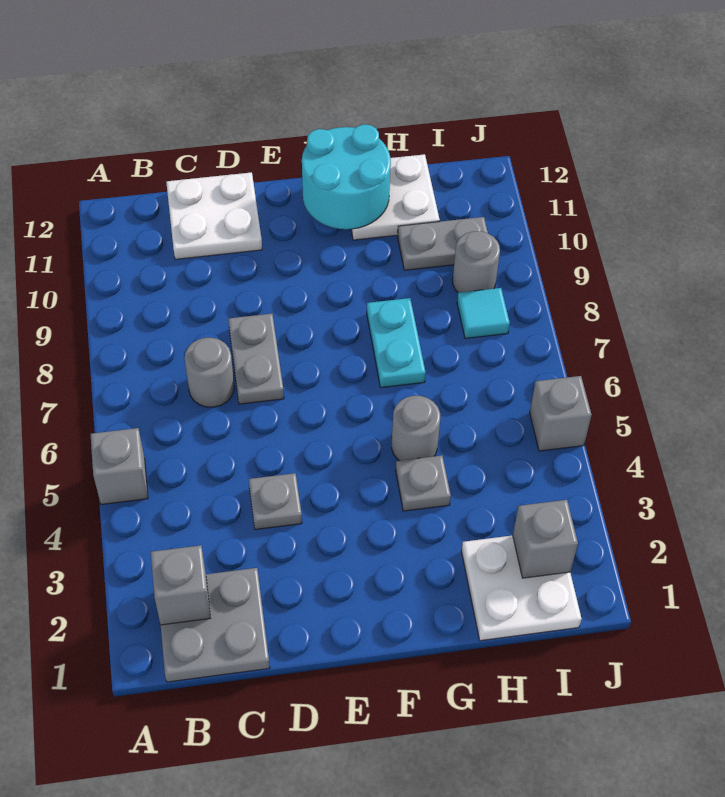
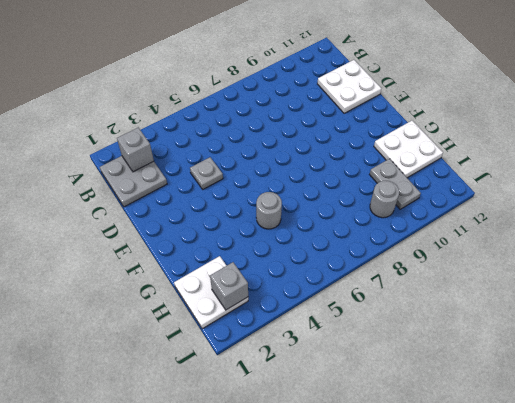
none -> grey 1x1 brick [91,428,148,504]
none -> grey 1x1 round brick [185,338,234,407]
none -> grey 1x2 plate [228,314,284,404]

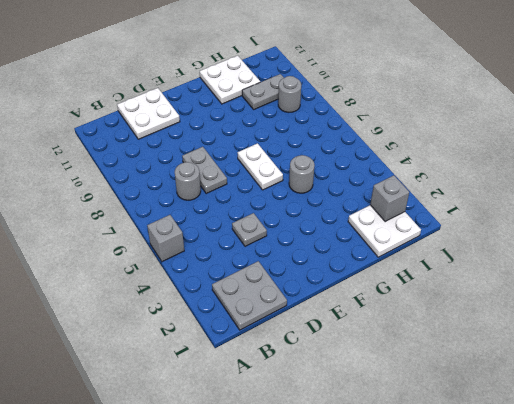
white 1x2 plate [238,143,283,190] -> none
none -> grey 1x1 plate [396,455,451,511]
none -> cyan 1x2 plate [367,298,426,388]
none -> cyan 1x1 tile [457,288,510,338]

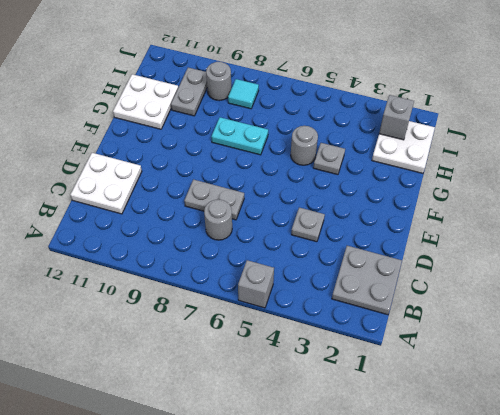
none -> grey 1x1 brick [530,376,592,451]
none -> grey 1x1 brick [151,545,210,625]
none -> cyan 2x2 round brick [302,124,391,229]

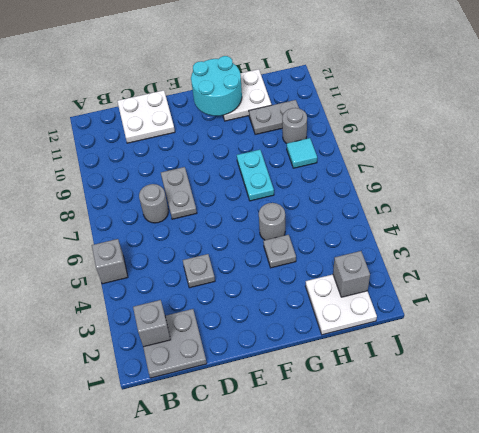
none -> grey 1x1 brick [530,376,592,451]

